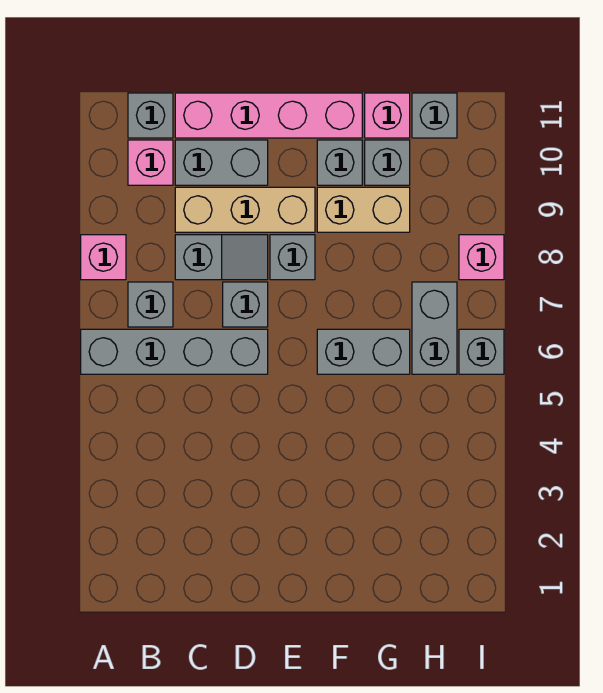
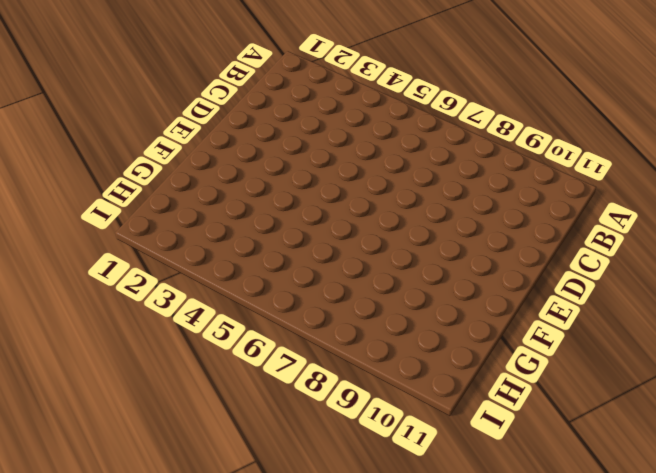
none -> grey 1x4 brick [81,329,268,374]
none -> pink 1x1 brick [81,235,126,280]
none -> grey 1x1 brick [128,282,173,327]

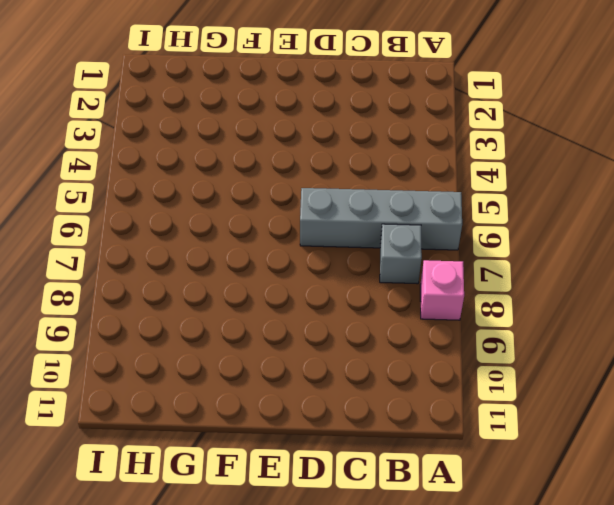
none -> pink 1x1 brick [128,140,173,185]
none -> grey 1x1 brick [128,93,173,138]
none -> grey 1x2 slope [175,235,268,280]

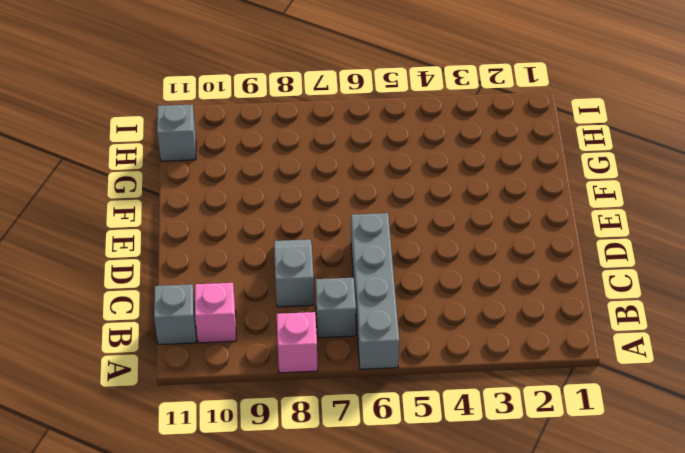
none -> tan 1x3 brick [175,187,315,232]
none -> grey 1x2 brick [175,140,268,185]
none -> pink 1x4 brick [175,93,362,138]

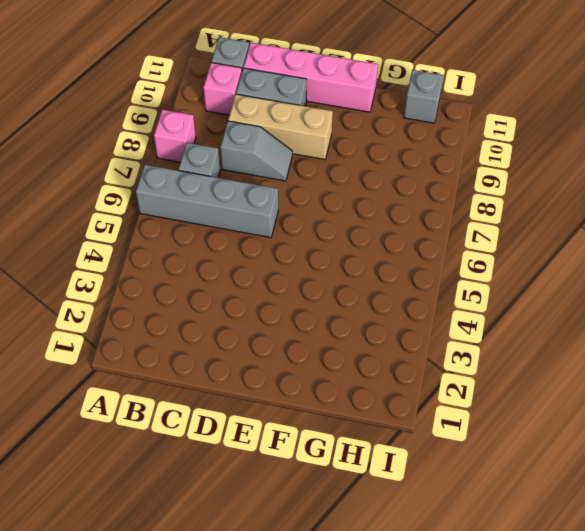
none -> grey 1x1 brick [223,282,268,327]
none -> grey 1x1 brick [270,235,315,280]
none -> grey 1x2 brick [317,329,410,374]

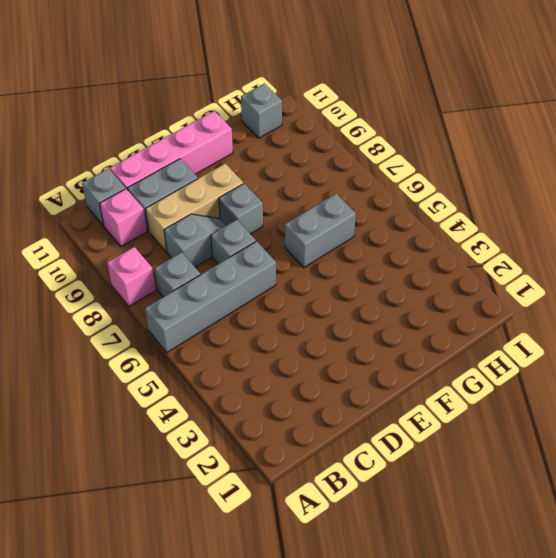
none -> tan 1x2 brick [317,187,410,232]
none -> grey 1x1 brick [317,140,362,185]
none -> grey 1x1 brick [365,140,410,185]

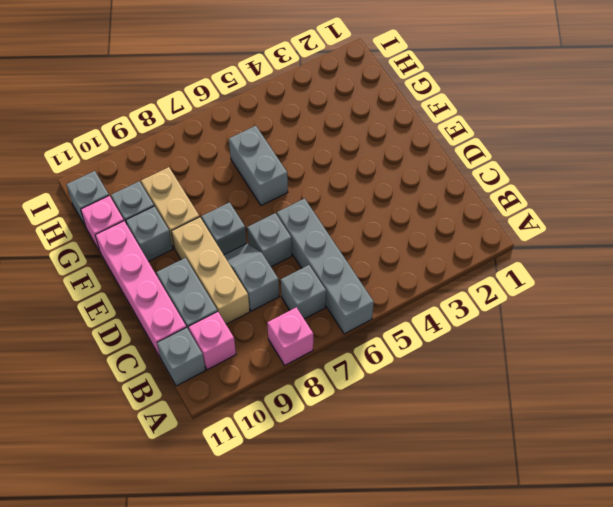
none -> grey 1x2 brick [412,282,457,374]
none -> grey 1x1 brick [459,329,504,374]
none -> pink 1x1 brick [459,235,504,280]

